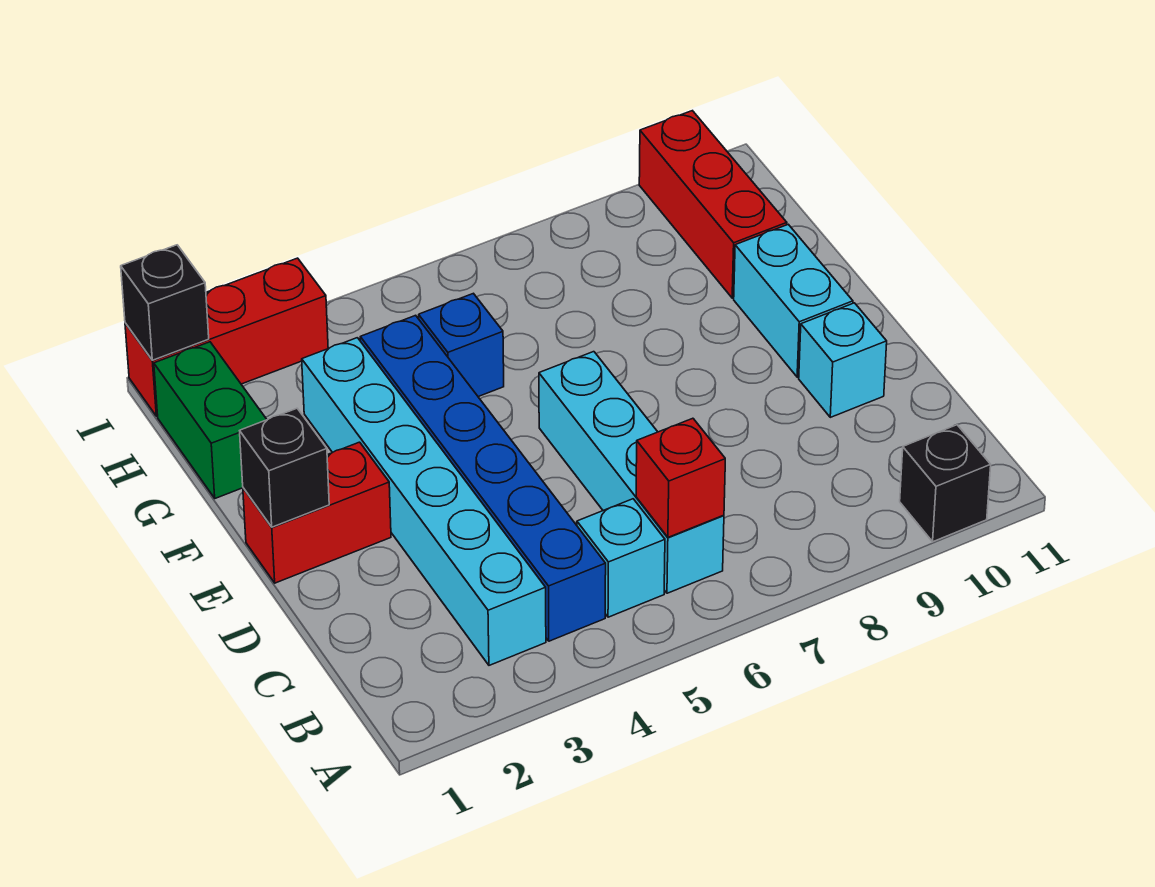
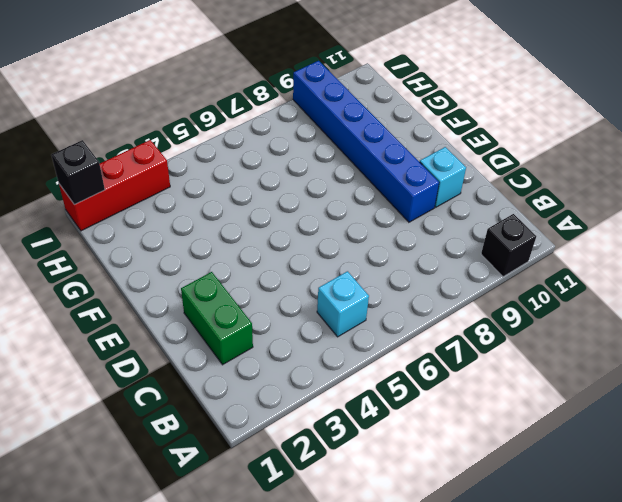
green 1x2 brick [181,272,253,365] -> green 1x2 brick moved to [154,342,267,498]
blue 1x6 brick [293,61,439,222] -> blue 1x6 brick moved to [360,315,606,641]
none -> cyan 1x6 brick [302,338,546,665]
none -> cyan 1x4 brick [539,352,724,593]
none -> red 1x2 brick [243,442,391,583]

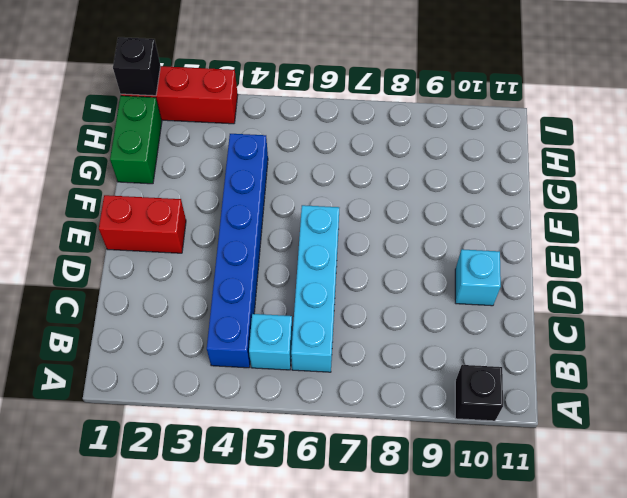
none -> cyan 1x6 brick [302,338,546,665]
none -> cyan 1x2 brick [734,224,853,377]
none -> blue 1x1 brick [419,293,504,397]

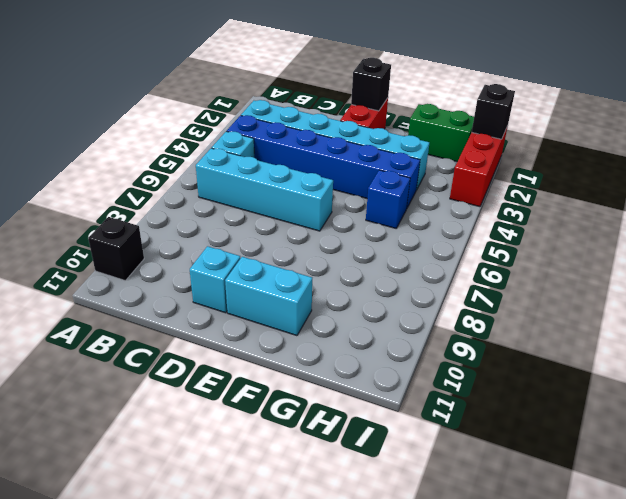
none -> red 1x3 brick [639,111,787,298]
none -> red 1x1 brick [636,418,725,537]

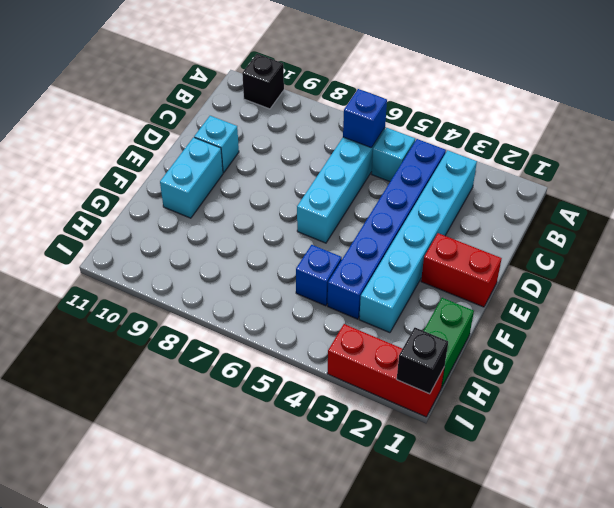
blue 1x1 brick [343,89,387,148] -> red 1x1 brick [636,418,725,537]
none -> red 1x3 brick [639,111,787,298]
none -> black 1x1 brick [240,408,329,527]

